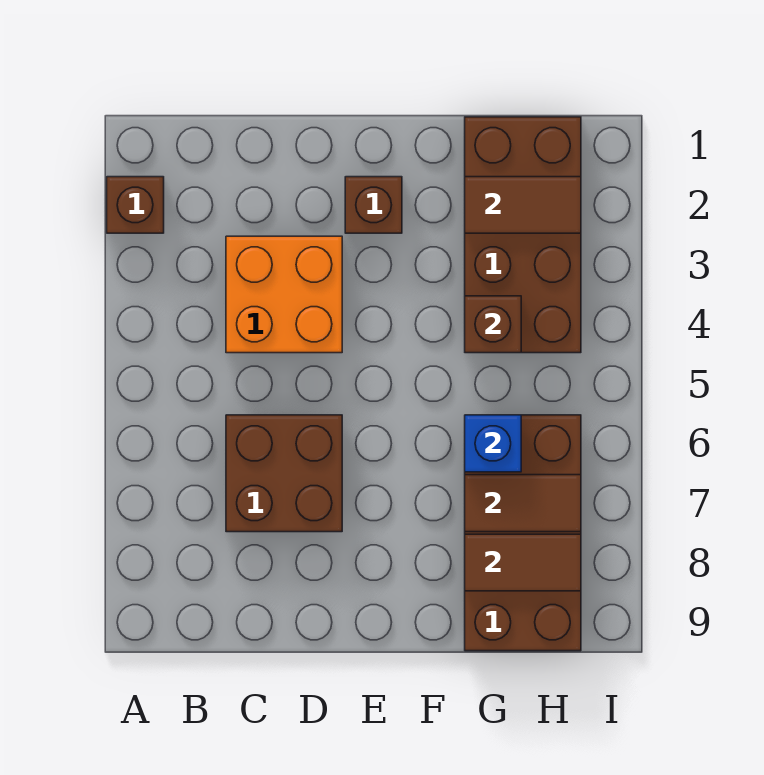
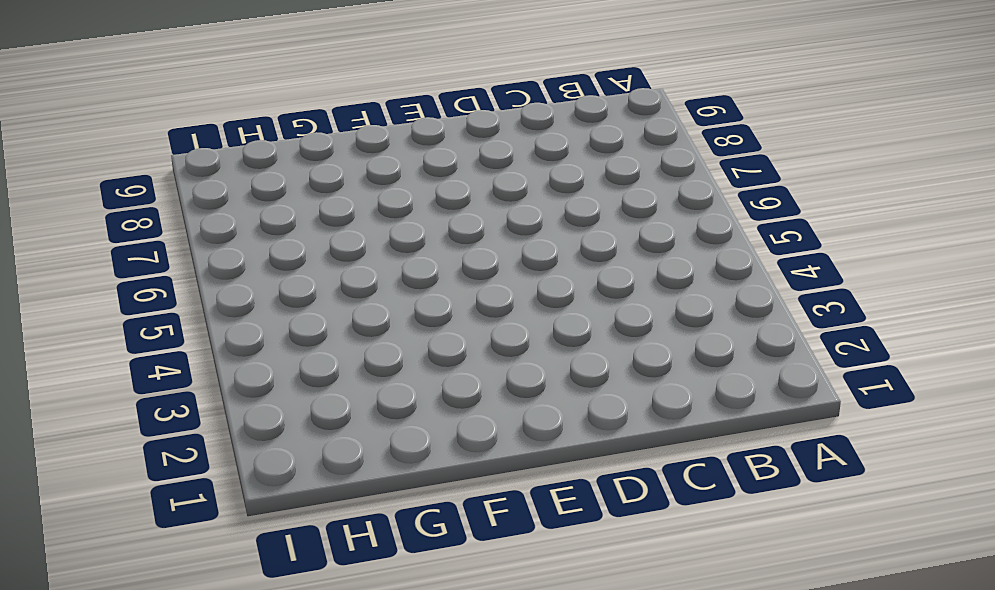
none -> brown 1x1 brick [107,177,164,233]
none -> orange 2x2 brick [226,236,342,353]

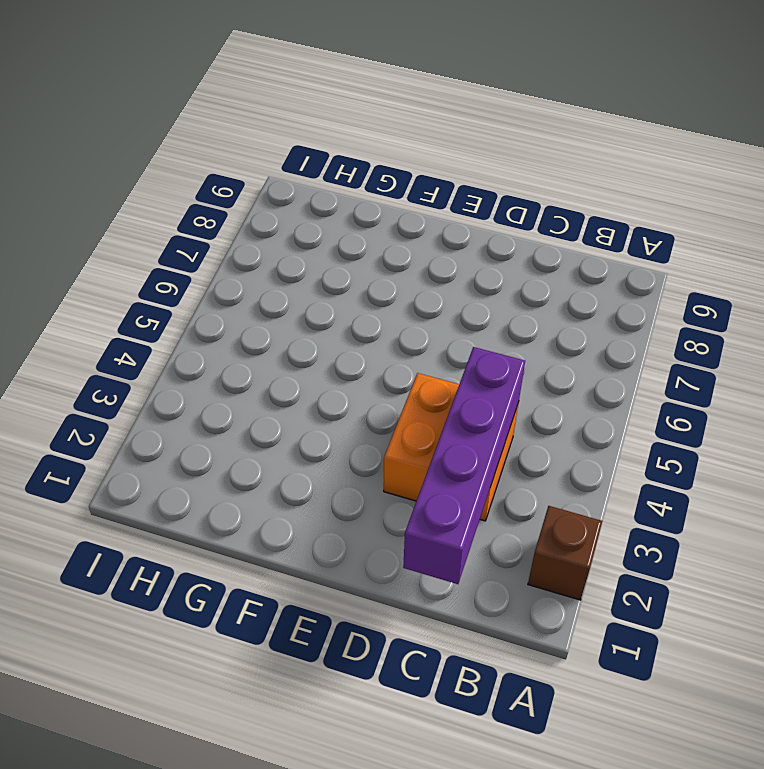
purple 1x4 brick [403,347,525,584] -> none
none -> brown 2x2 brick [226,415,342,532]
none -> brown 1x1 brick [345,177,402,233]

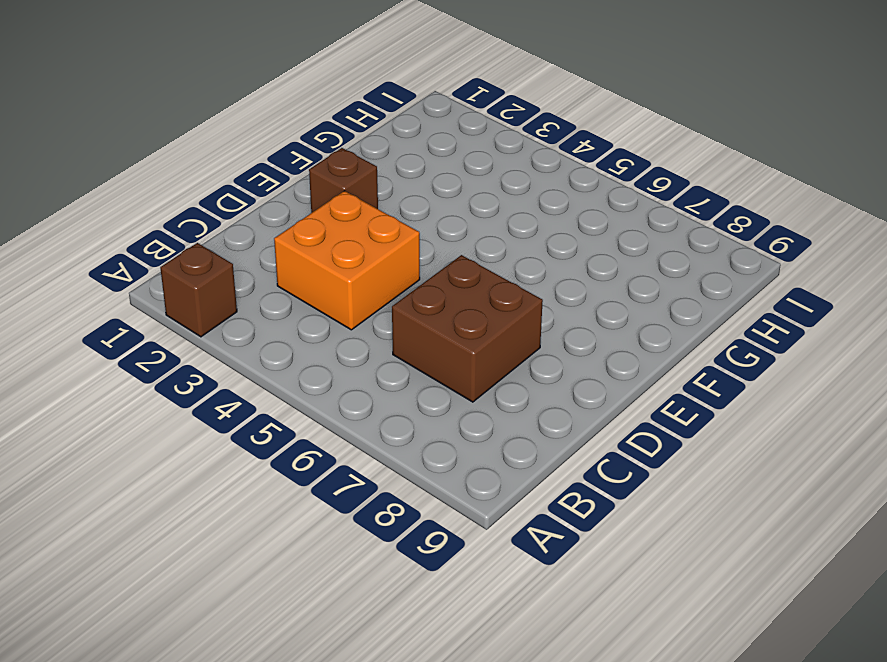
none -> brown 2x4 brick [465,117,581,353]
none -> brown 2x4 brick [465,415,581,651]

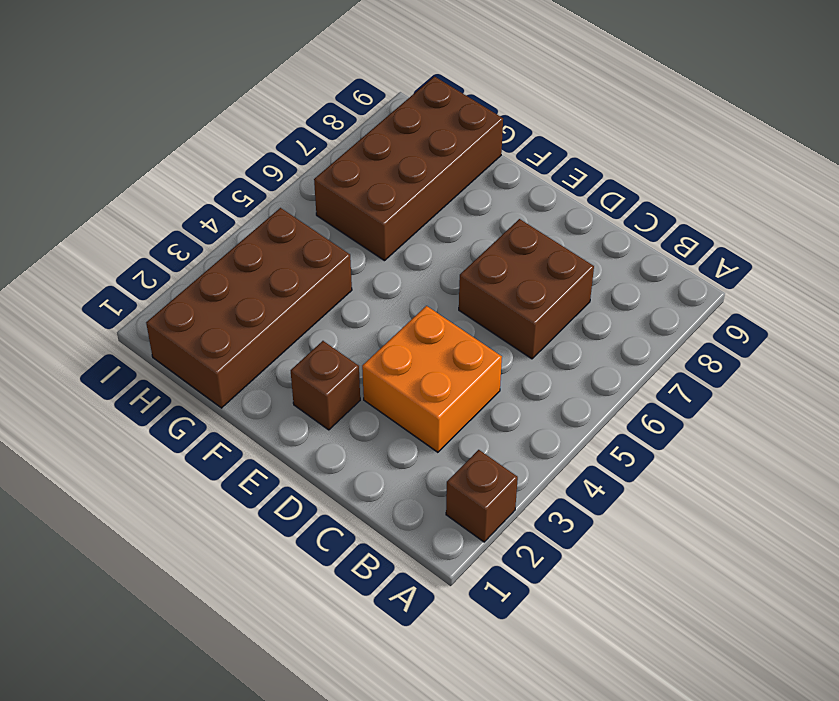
none -> brown 1x2 tile [465,177,581,233]
none -> brown 1x1 brick [465,296,521,353]

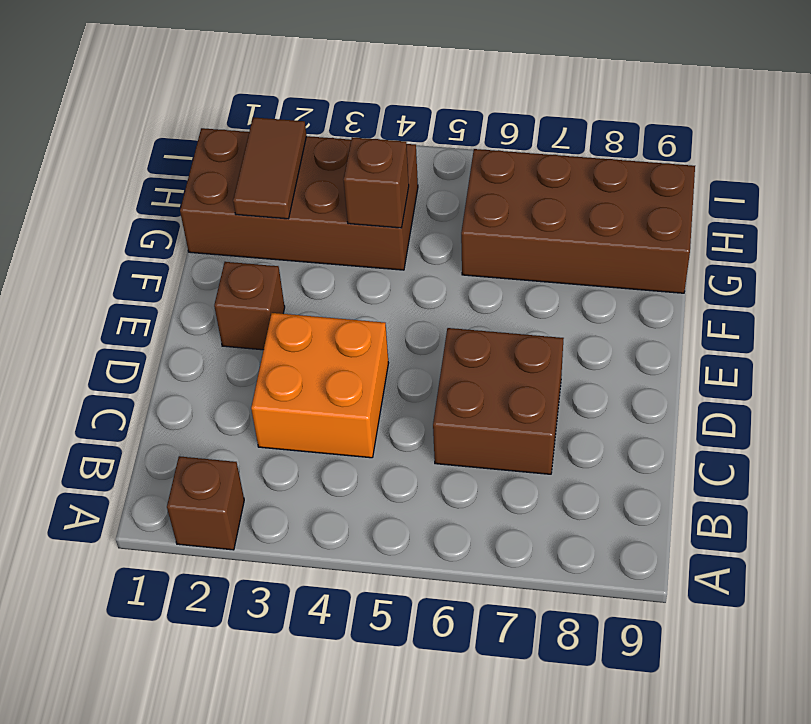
none -> blue 1x1 brick [465,415,521,472]
none -> brown 1x2 tile [465,475,581,532]

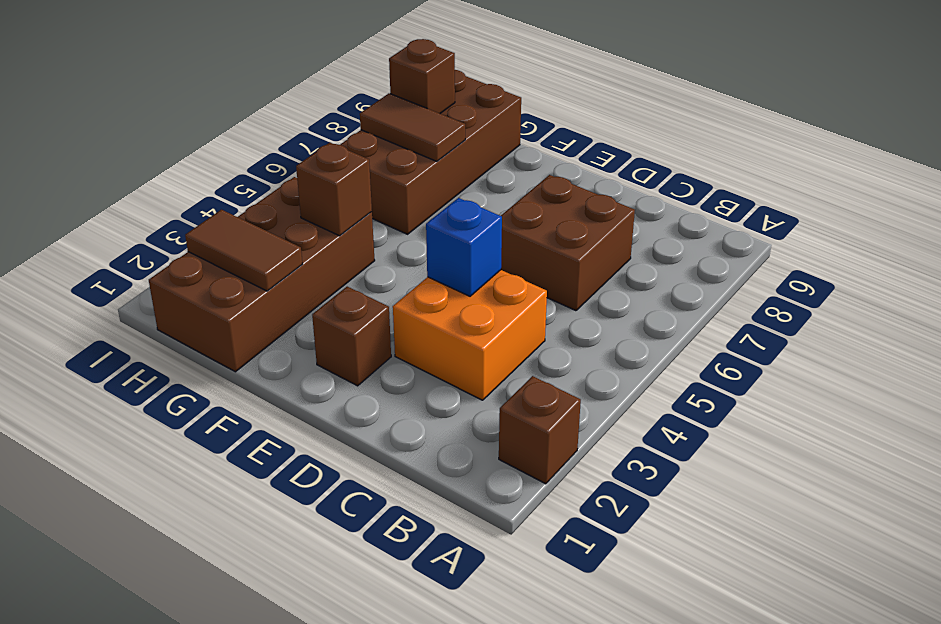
blue 1x1 brick [426,198,502,296] -> blue 1x1 brick moved to [465,415,521,472]
brown 1x1 brick [389,39,455,113] -> brown 1x2 tile [465,534,581,591]

